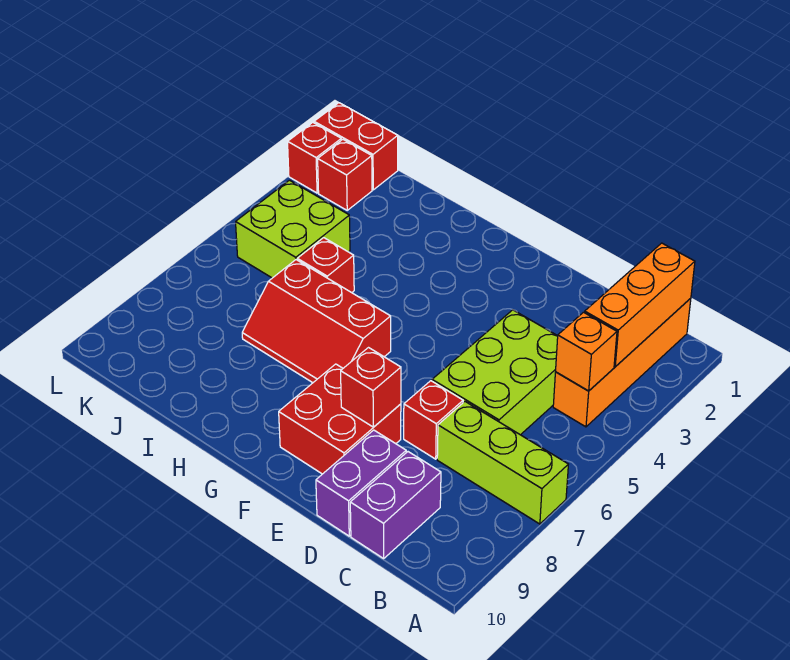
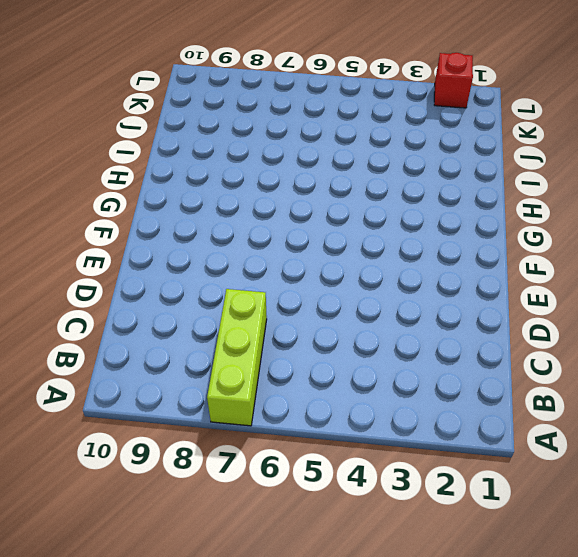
none -> orange 1x4 brick [553,298,691,427]
none -> lime 2x3 brick [432,310,558,435]
none -> purple 1x2 brick [350,452,441,558]

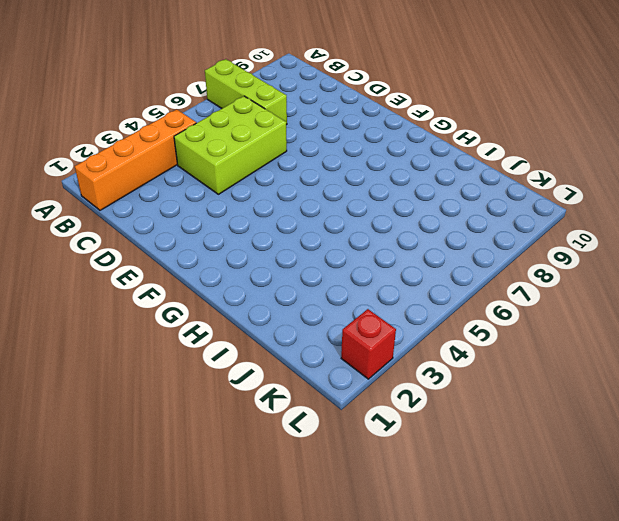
none -> purple 1x2 brick [350,452,441,558]
none -> red 1x1 brick [404,381,463,459]
none -> purple 1x2 brick [316,430,406,536]

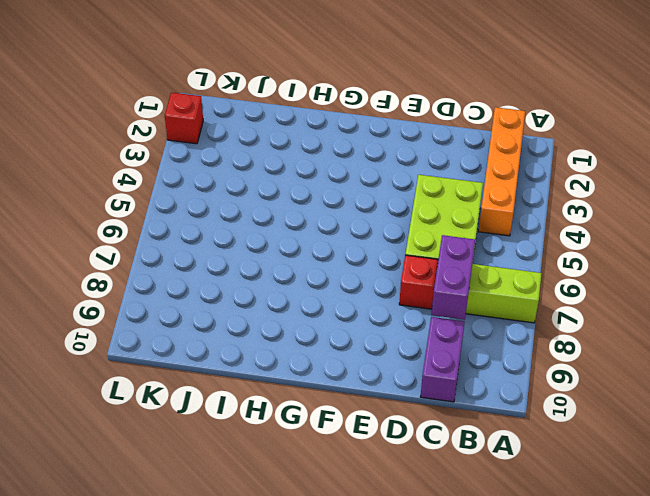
purple 1x2 brick [431,235,475,320] -> purple 1x2 brick moved to [316,430,406,536]
none -> red 2x2 brick [279,364,401,474]
none -> red 2x3 slope [242,260,391,383]
none -> red 1x1 brick [297,238,354,293]

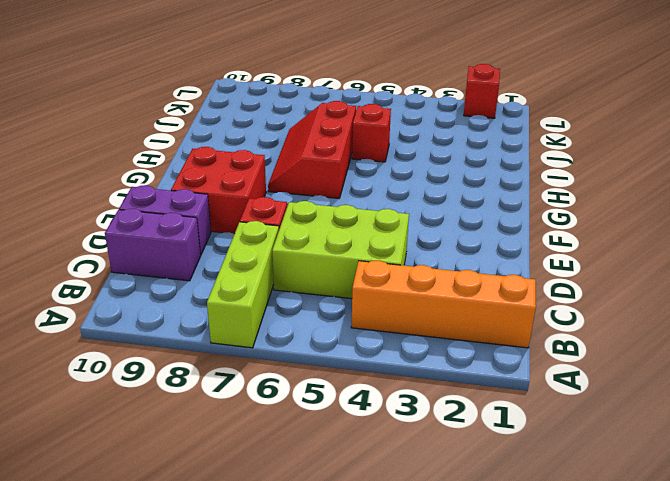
none -> lime 2x2 brick [236,180,350,278]
none -> red 1x2 brick [314,103,398,190]
none -> red 1x1 brick [318,139,372,210]

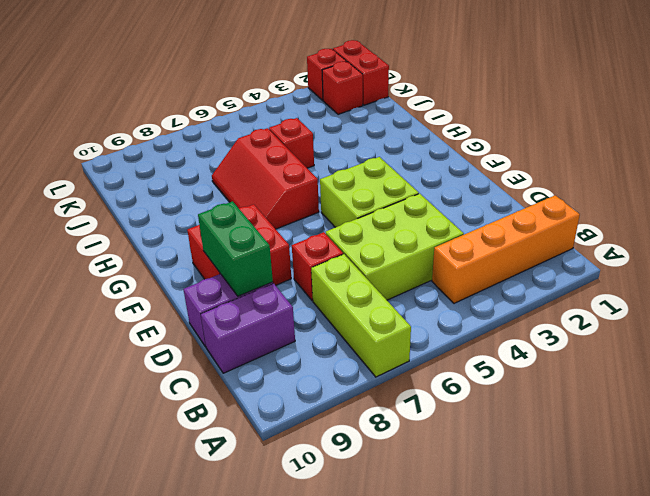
green 1x2 brick [198,201,273,296] -> none
lime 2x2 brick [320,157,419,227] -> lime 2x2 brick moved to [236,180,350,278]
none -> orange 1x3 brick [585,243,695,367]
none -> orange 1x1 brick [556,312,617,391]
none -> red 1x1 brick [341,348,401,427]

